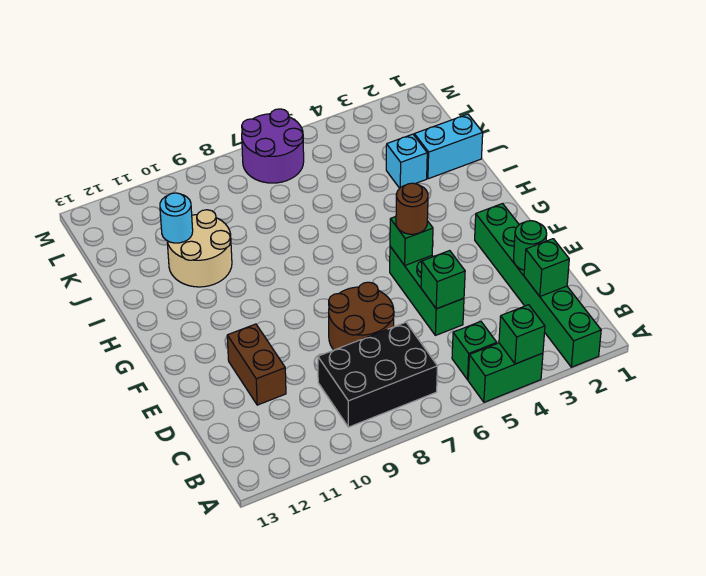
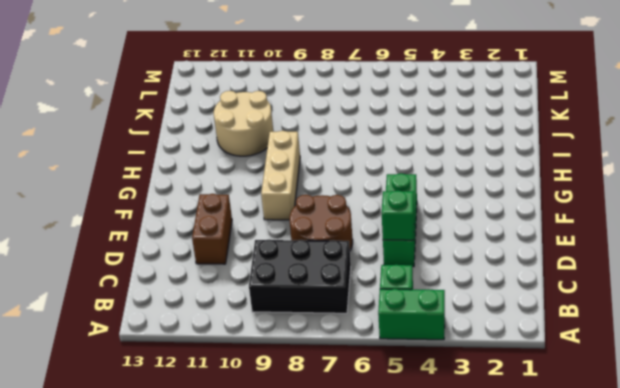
tan 1x3 brick [261,131,300,220] -> none
none -> green 1x6 brick [475,204,601,367]
none -> cyan 1x2 brick [414,114,483,179]
none -> cyan 1x1 brick [386,134,427,188]

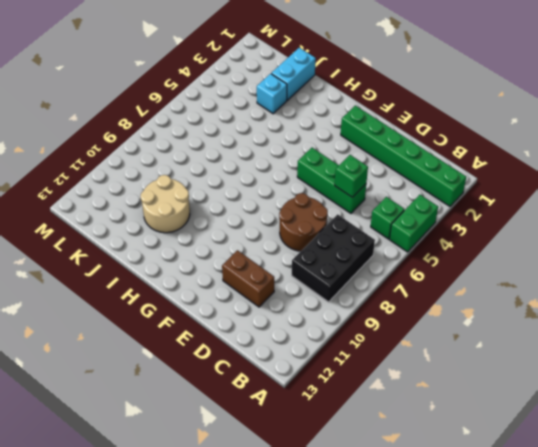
none -> purple 2x2 round brick [242,109,304,183]
none -> green 1x1 brick [499,305,545,364]
none -> green 1x1 brick [524,239,569,296]

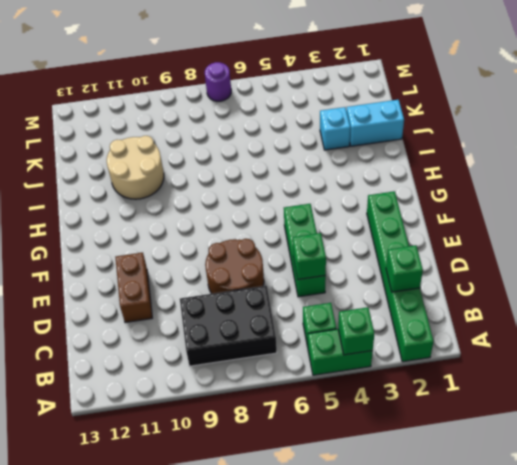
purple 1x1 round brick [205,62,231,101] -> purple 2x2 round brick [242,109,304,183]
none -> green 1x1 round brick [514,221,547,270]
none -> green 1x1 brick [390,217,433,265]
none -> cyan 1x1 round brick [160,193,193,243]

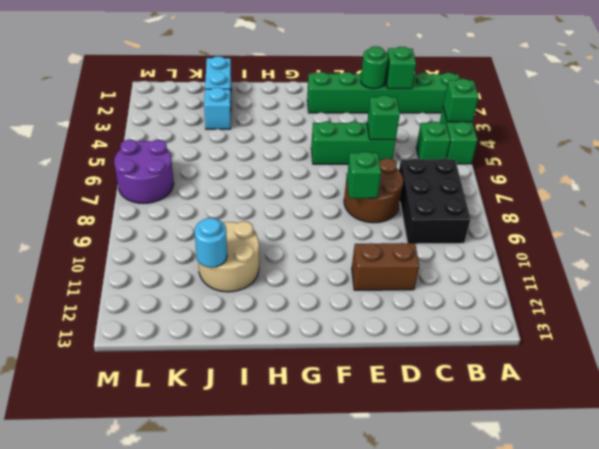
green 1x1 brick [347,152,381,198] -> green 1x1 brick moved to [390,217,433,265]
none -> brown 1x1 round brick [396,183,428,234]

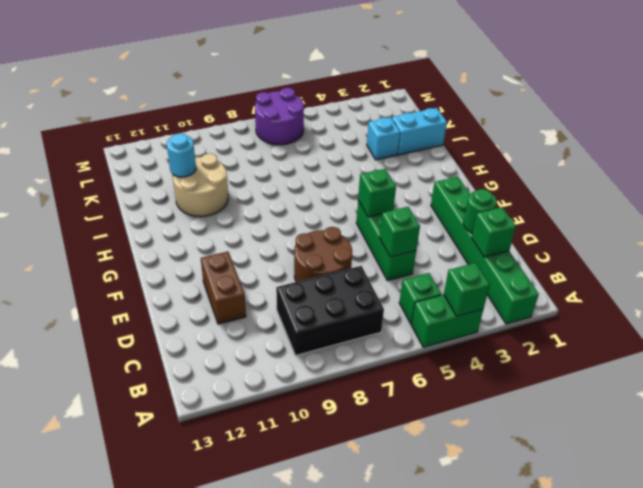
none -> brown 1x1 round brick [396,183,428,234]

